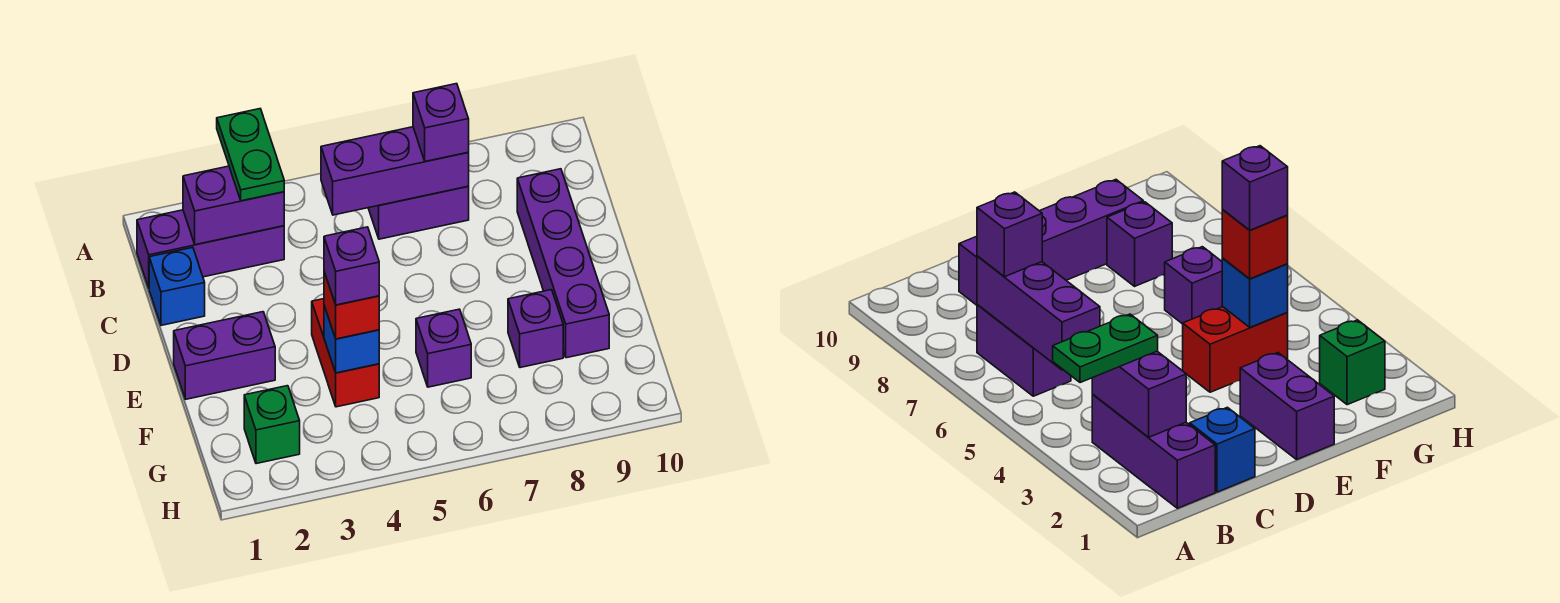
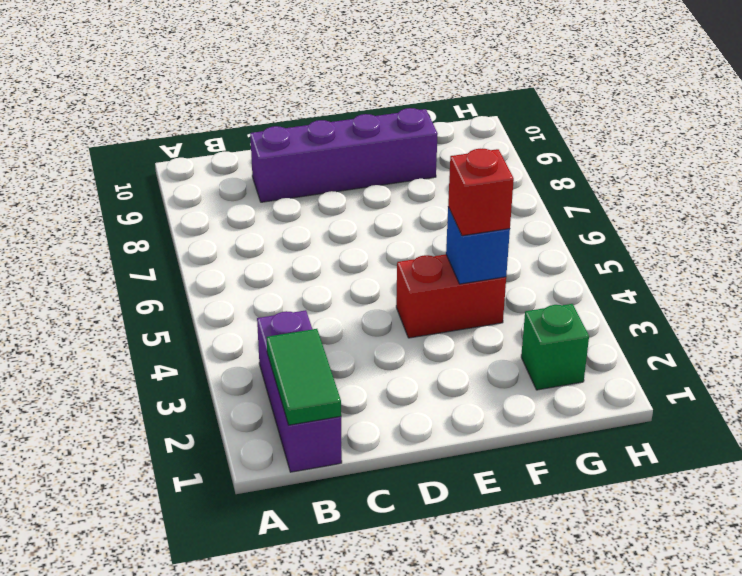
green 1x2 tile [267,329,341,425] -> purple 1x2 brick [183,166,284,245]
none -> purple 1x2 brick [368,187,469,239]
none -> blue 1x1 brick [149,247,205,325]
none -> purple 1x2 brick [174,312,275,399]

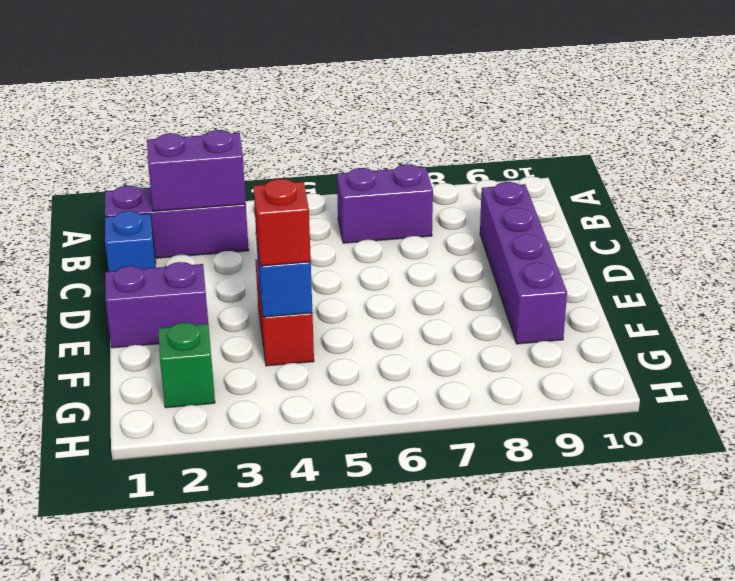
none -> purple 1x1 brick [416,309,471,387]
none -> purple 1x1 brick [508,290,563,368]
none -> purple 1x3 brick [321,127,469,215]

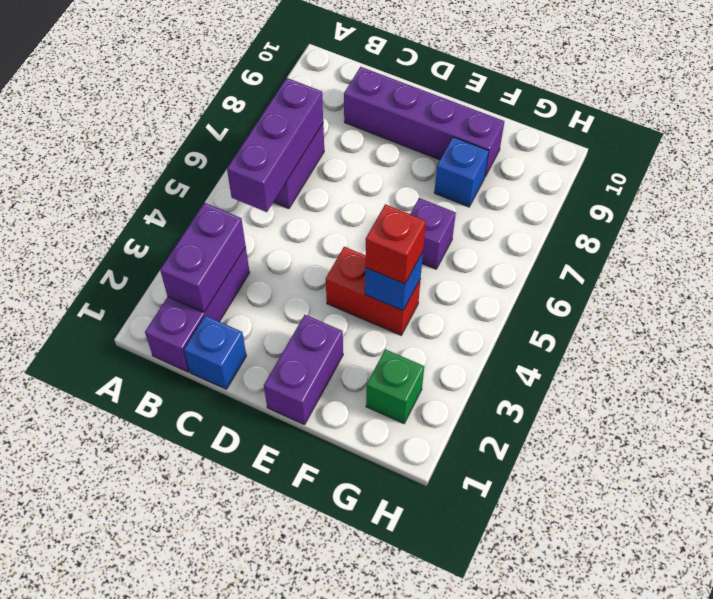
blue 1x1 brick [434,137,489,207] -> purple 1x1 brick [508,290,563,368]
none -> green 1x2 plate [217,109,284,201]
none -> purple 1x1 brick [413,84,469,162]
none -> purple 1x1 brick [324,227,379,305]

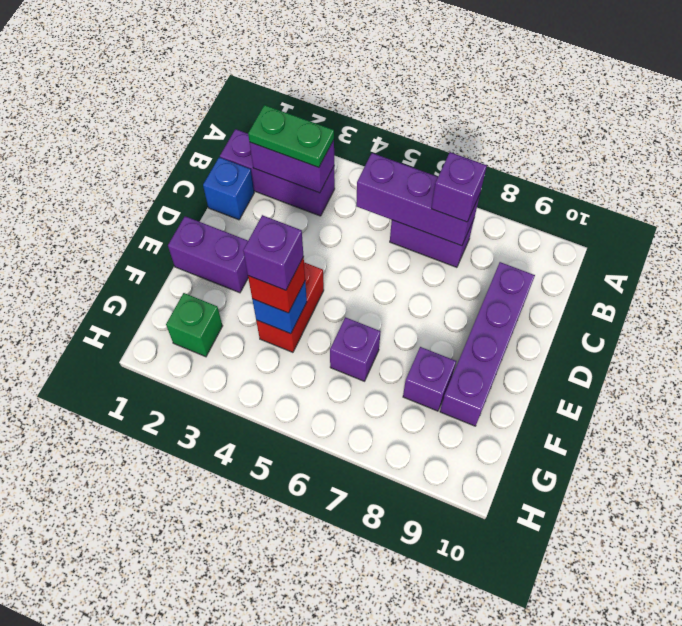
green 1x2 plate [248,105,334,168] -> green 1x2 plate turned to [217,109,284,201]

